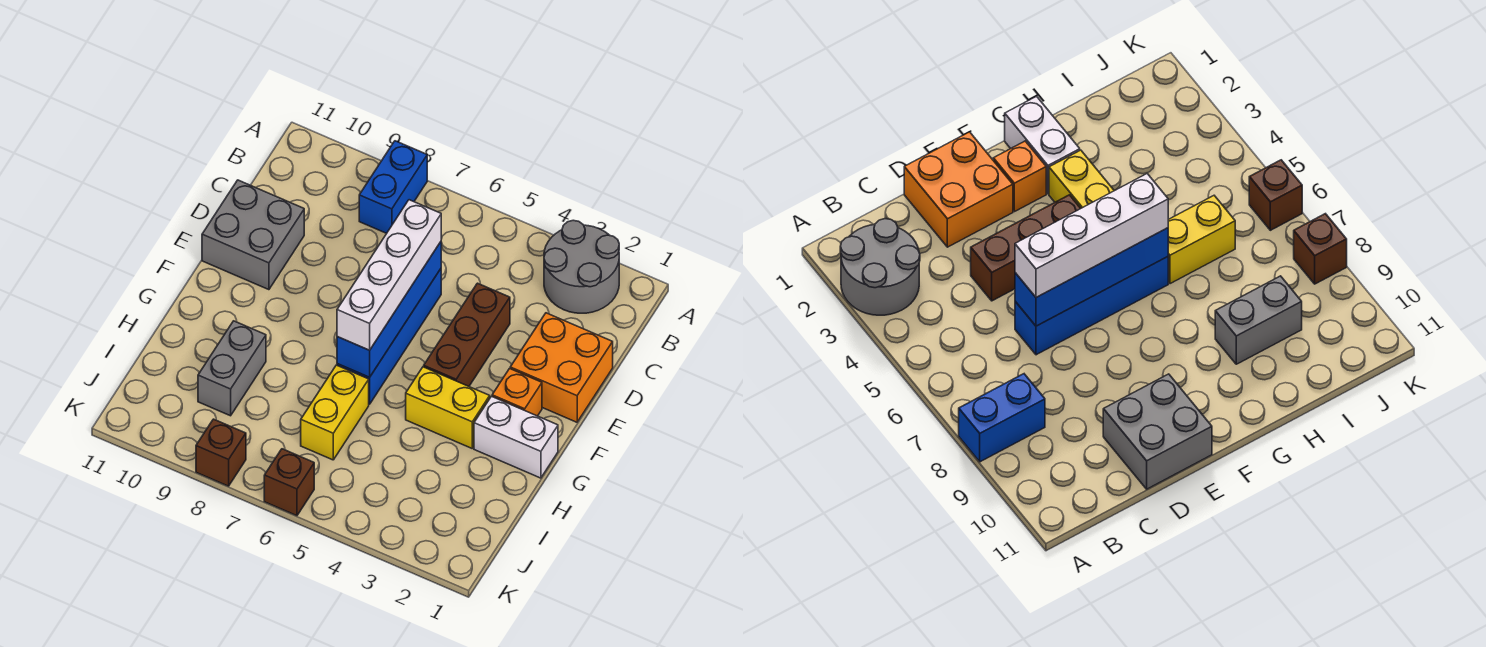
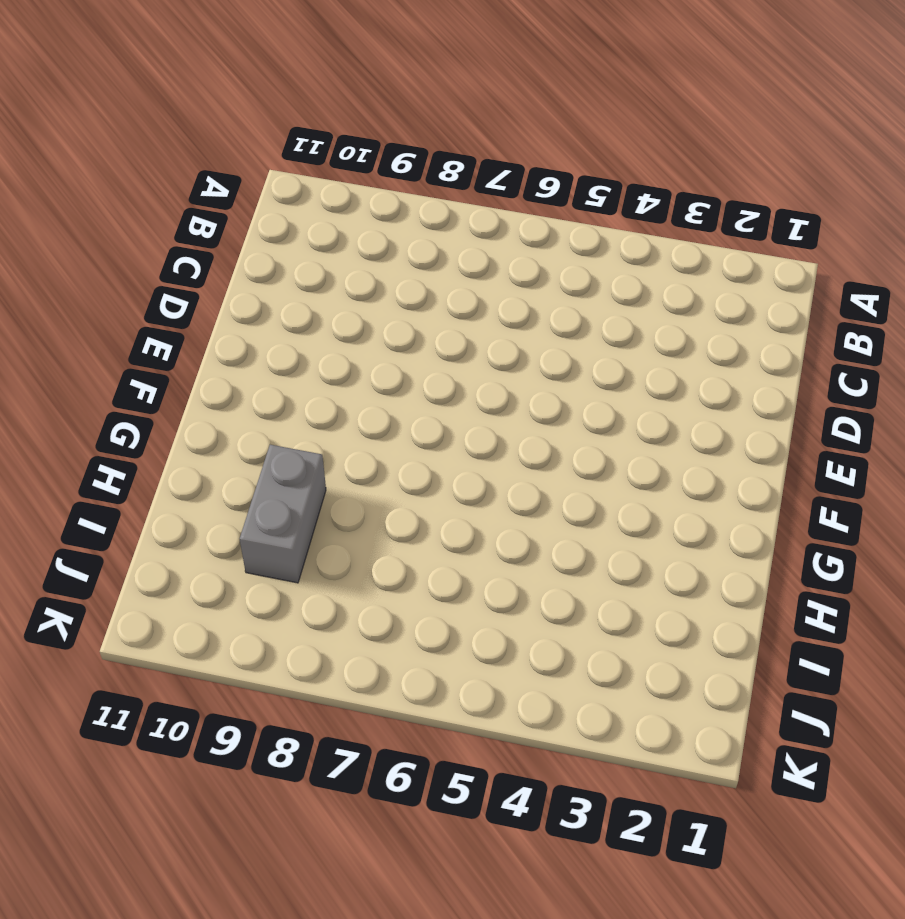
none -> grey 2x2 round brick [544,220,619,313]
none -> blue 1x2 brick [359,141,427,233]
none -> orange 2x2 brick [510,313,613,422]

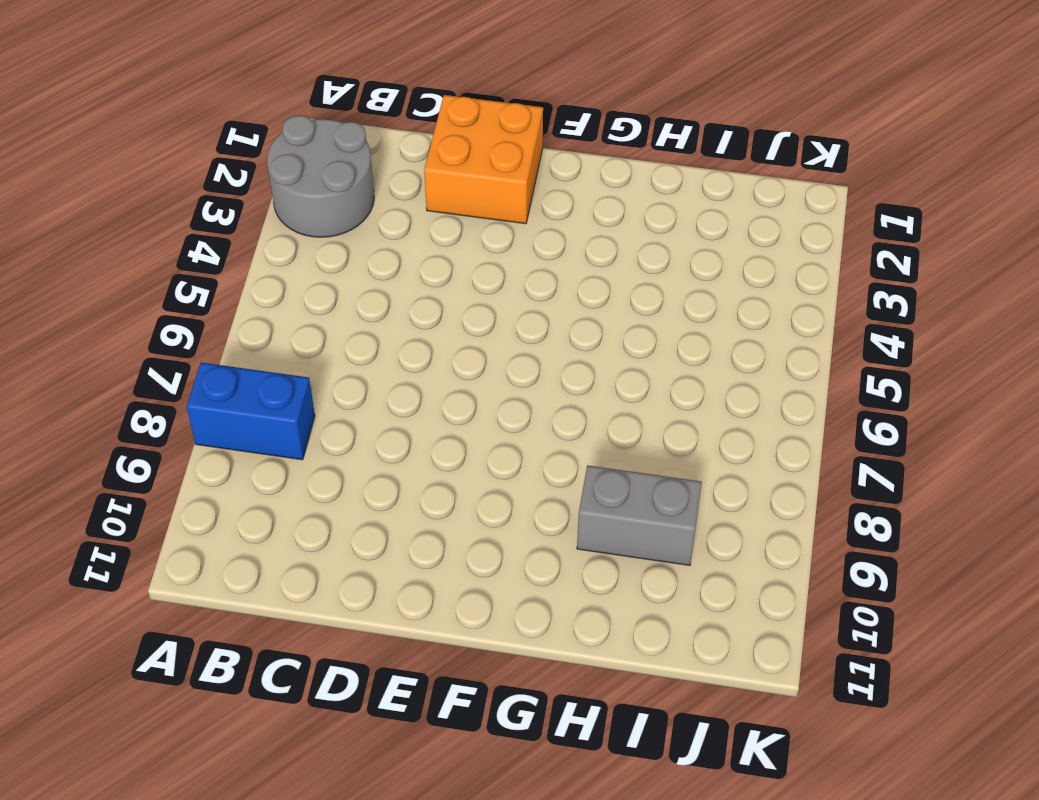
none -> brown 1x3 brick [424,283,510,386]
none -> blue 1x4 brick [337,269,441,404]
none -> grey 2x2 brick [202,180,304,290]

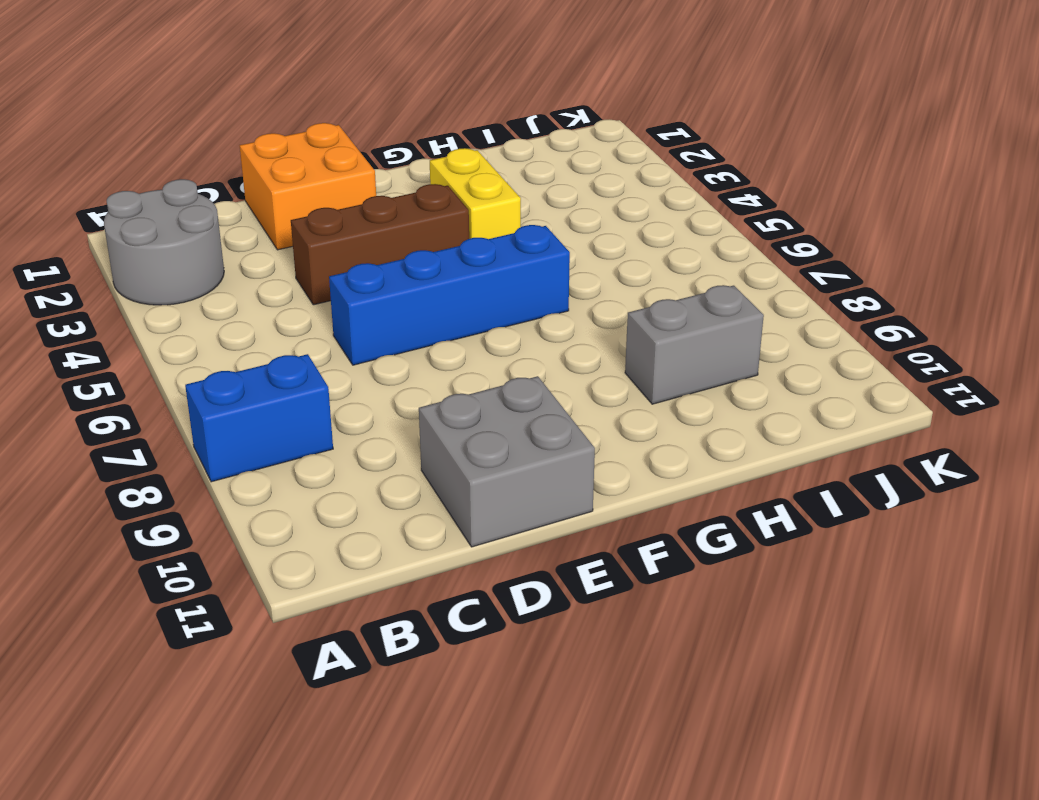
none -> orange 1x1 brick [492,368,542,416]
none -> white 1x2 brick [474,396,558,478]
none -> yellow 1x2 brick [301,365,369,460]

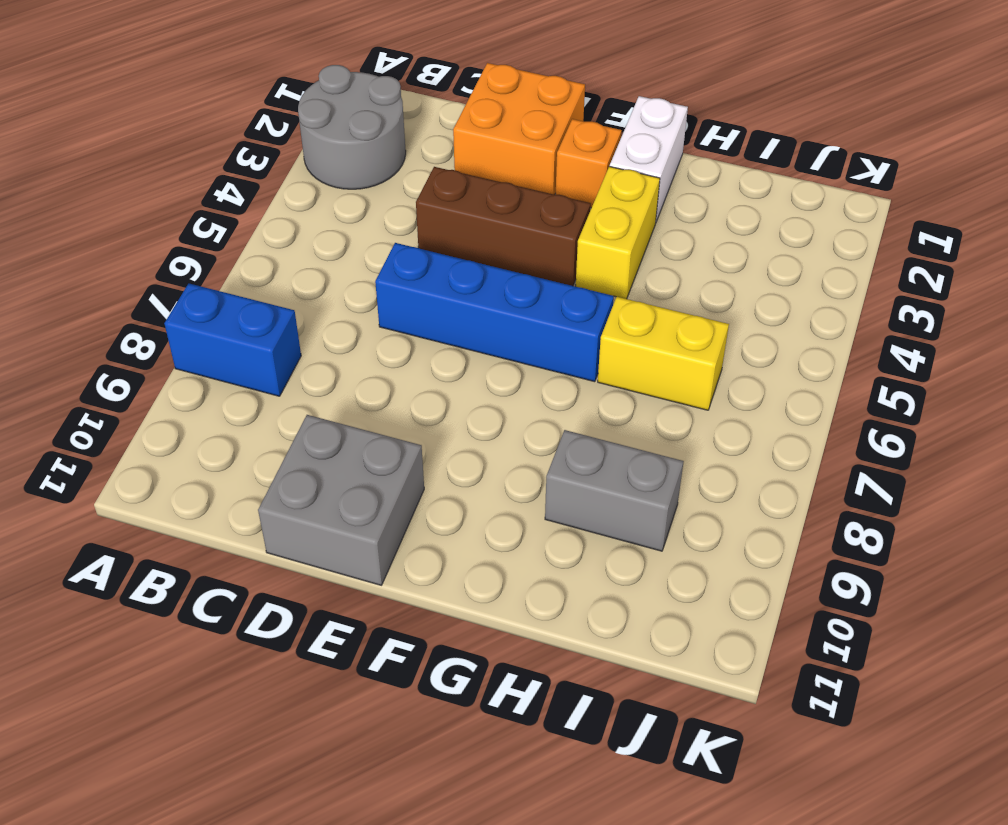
none -> brown 1x1 brick [264,449,314,516]
none -> brown 1x1 brick [196,419,246,486]
none -> blue 1x4 brick [337,242,441,377]

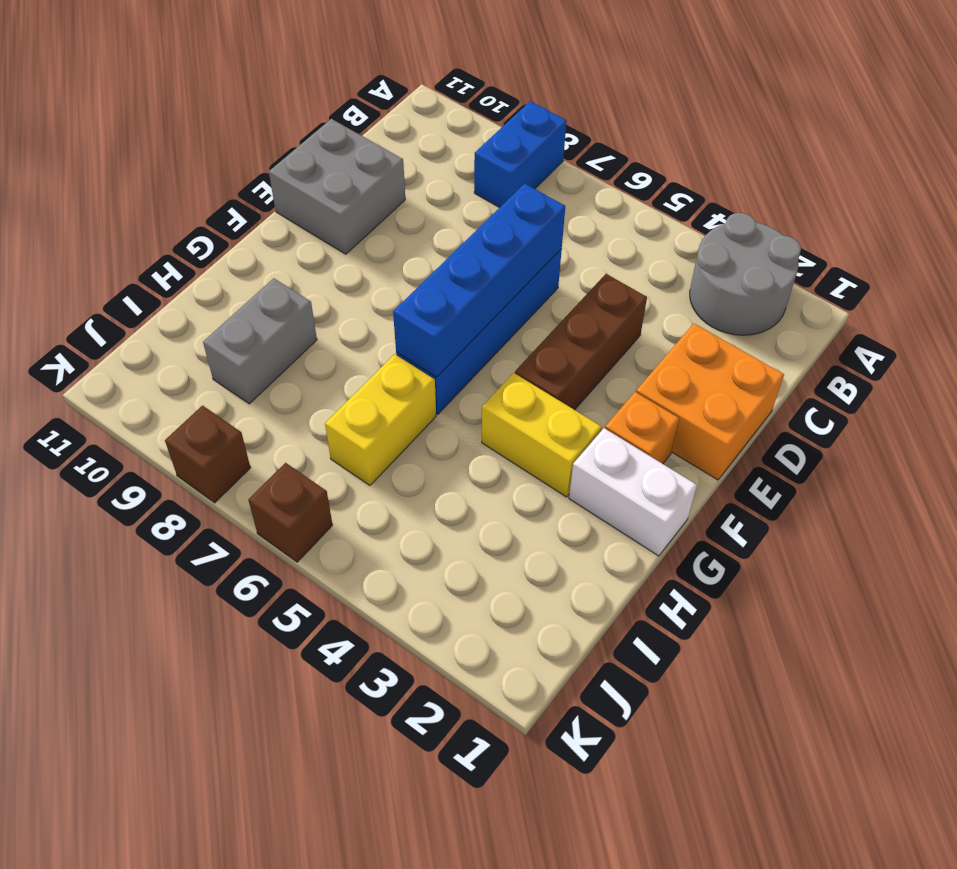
none -> white 1x4 brick [337,200,441,350]

